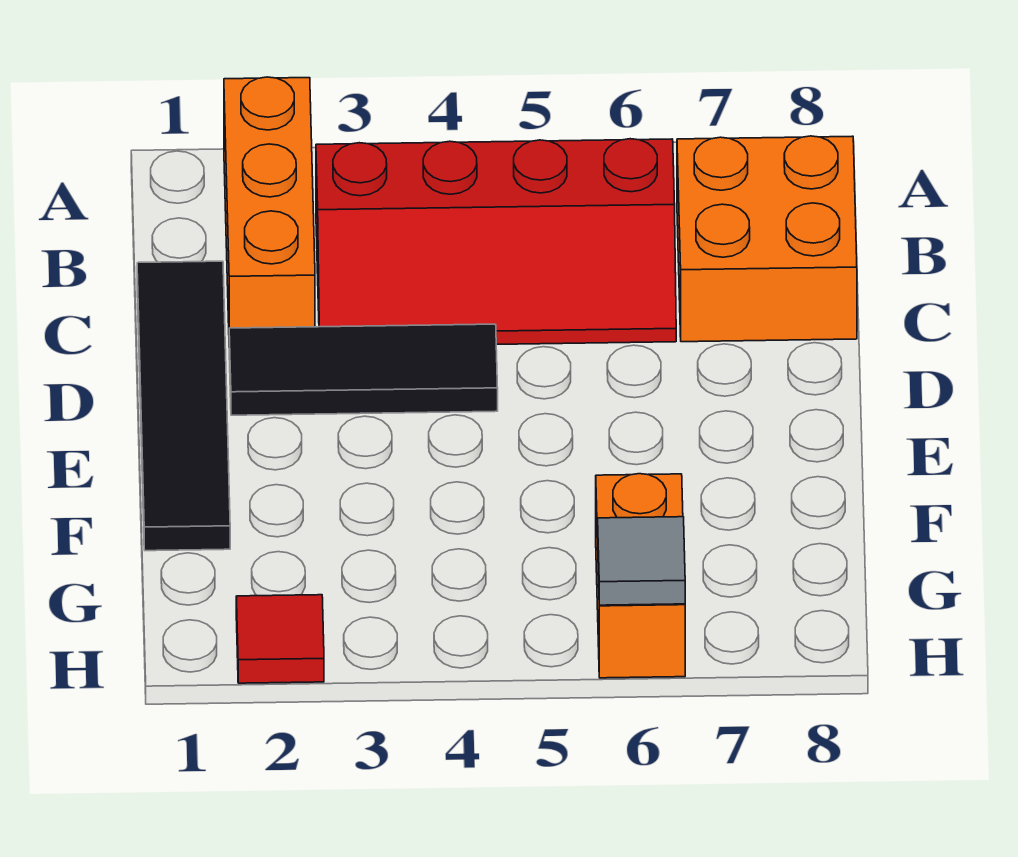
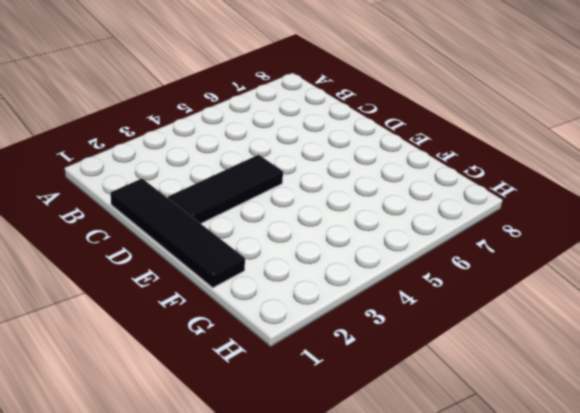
none -> orange 1x3 brick [224,77,315,328]
none -> red 2x4 slope [316,139,676,344]

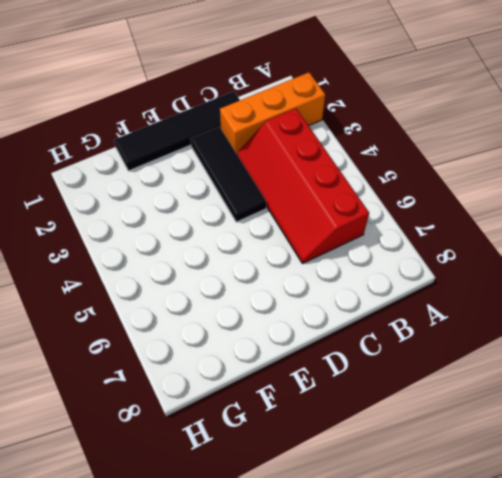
none -> orange 2x2 brick [677,136,857,342]
none -> orange 1x2 brick [596,474,685,678]

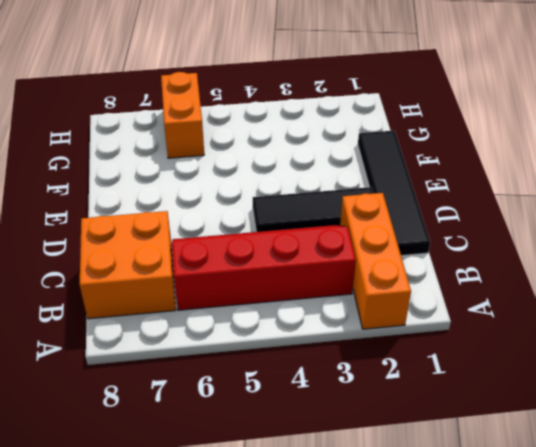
none -> red 1x1 tile [236,595,324,683]
none -> grey 1x1 tile [598,517,685,605]

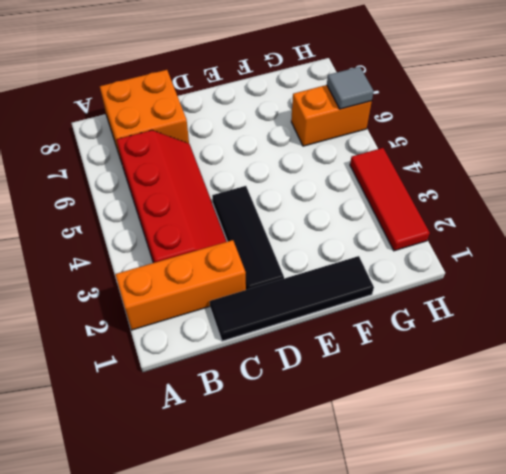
red 1x3 tile [350,148,430,251] -> red 1x1 tile [236,595,324,683]

